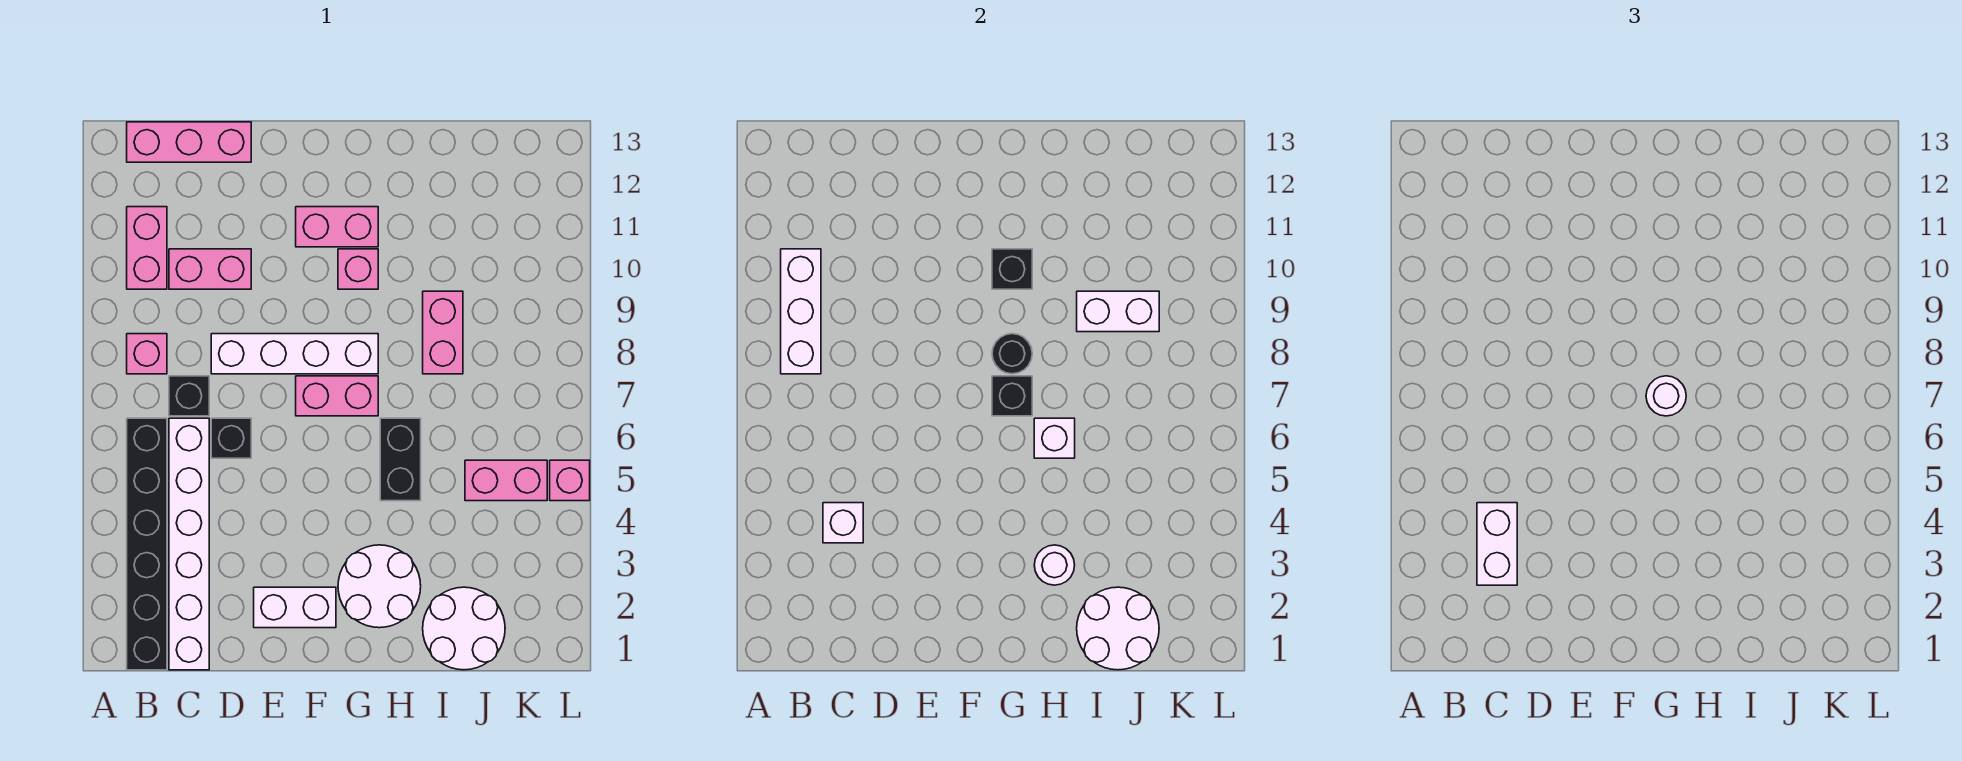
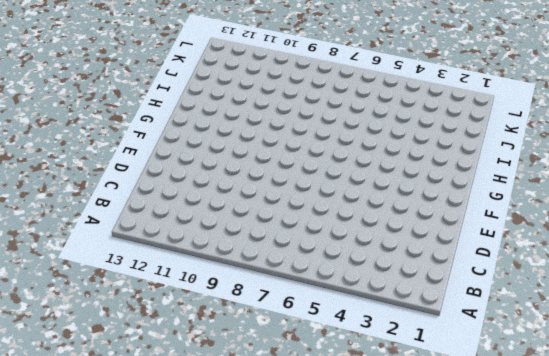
none -> black 1x6 brick [127,418,167,670]
none -> pink 1x1 brick [127,334,167,374]
none -> pink 1x2 brick [127,207,167,289]
none -> pink 1x3 brick [127,122,251,162]

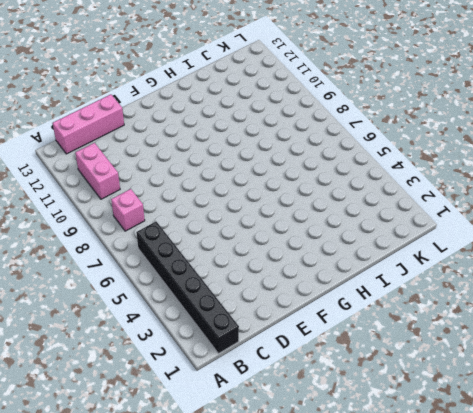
none -> white 1x6 brick [169,418,209,670]
none -> black 1x1 brick [169,376,209,416]
none -> pink 1x2 brick [169,249,251,289]
none -> black 1x1 brick [211,418,251,458]

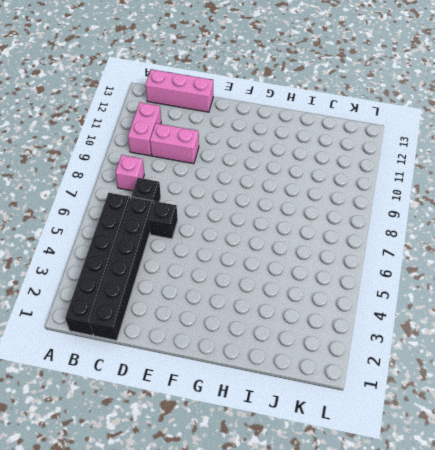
black 1x6 brick [90,197,154,341] -> white 1x6 brick [169,418,209,670]
none -> white 1x4 brick [211,334,378,374]
none -> white 1x2 brick [254,587,336,628]
none -> pink 1x2 brick [296,376,378,416]
none -> pink 1x2 brick [296,207,378,247]

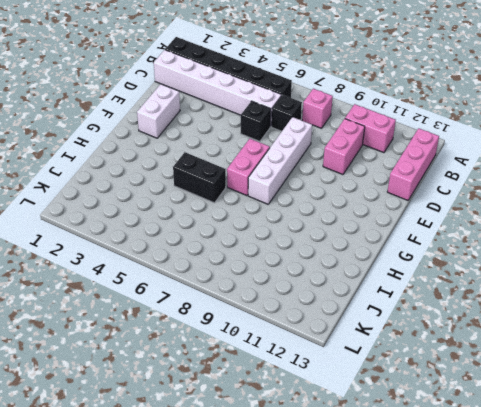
none -> pink 1x2 brick [296,207,378,247]
none -> white 2x2 round brick [338,545,421,628]
none -> pink 1x1 brick [338,249,378,289]
none -> white 2x2 round brick [423,587,505,670]

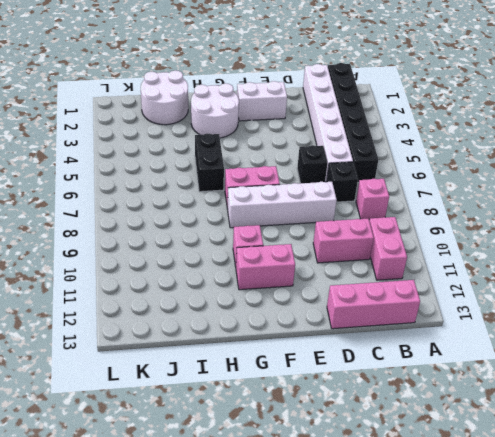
none -> pink 1x2 brick [423,291,463,374]
none -> pink 1x2 brick [465,460,547,501]
none -> pink 1x1 brick [550,460,590,501]
none -> white 1x3 brick [781,249,821,374]

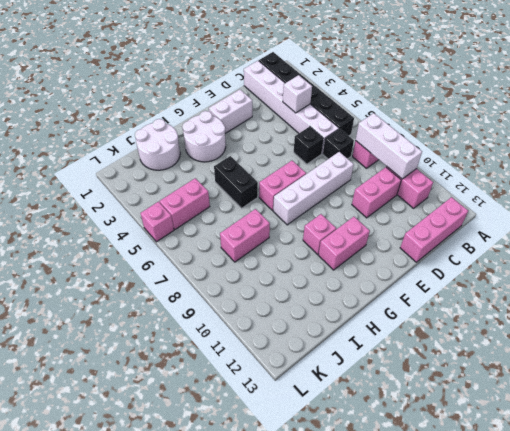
pink 1x2 brick [220,209,270,262] -> pink 1x2 brick turned to [423,291,463,374]
none -> black 1x1 brick [992,376,1032,416]
none -> black 1x1 round brick [992,334,1032,374]
none -> black 1x1 brick [992,249,1032,289]
none -> white 1x1 round brick [1034,545,1075,585]

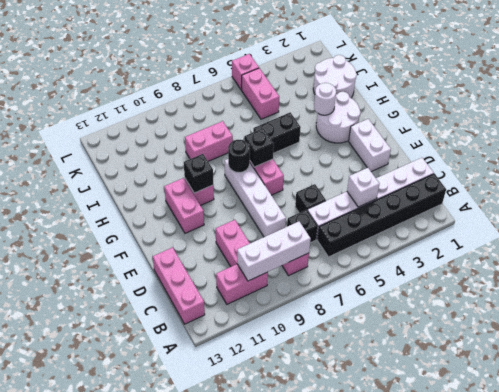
none -> white 1x1 brick [1034,418,1075,458]
none -> white 2x2 round brick [1077,587,1159,670]
none -> white 1x2 brick [1077,291,1159,332]
none -> white 1x2 brick [1477,503,1517,585]

